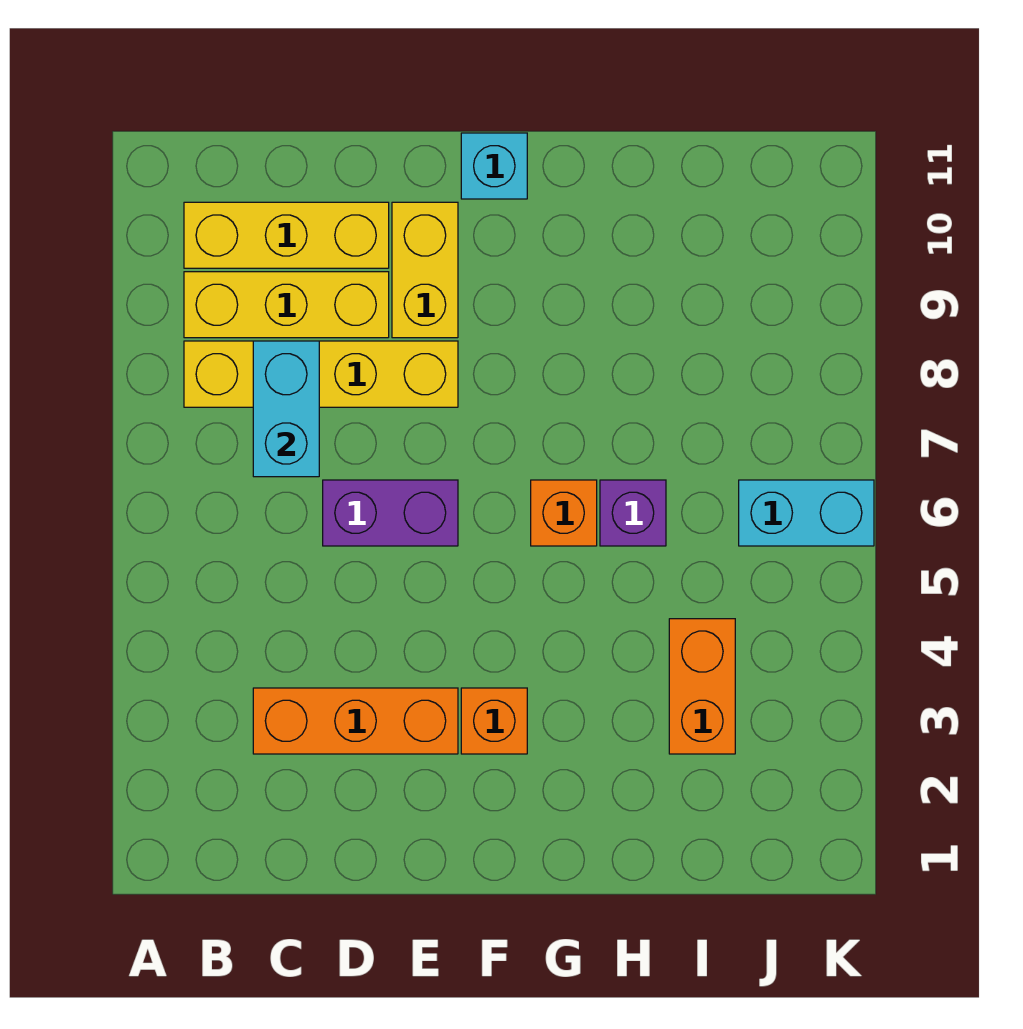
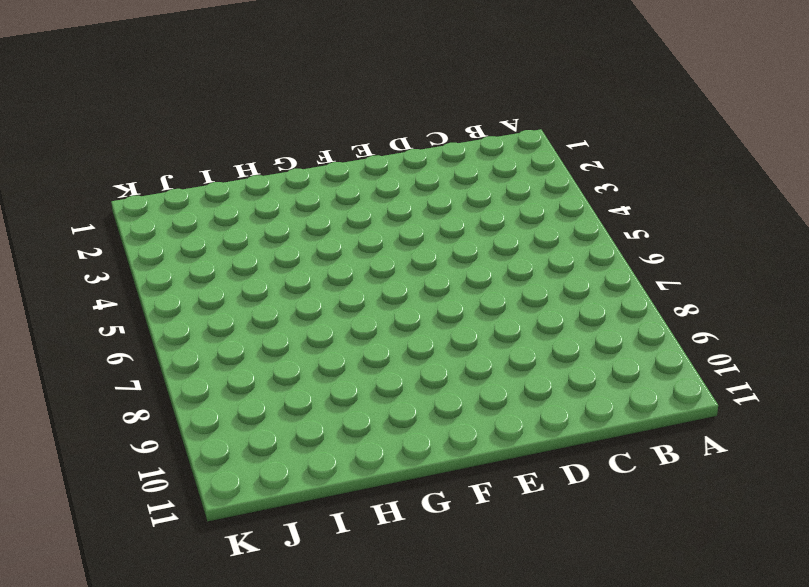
none -> yellow 1x4 brick [184,341,458,407]
none -> yellow 1x3 brick [184,272,389,338]
none -> yellow 1x3 brick [184,202,389,268]

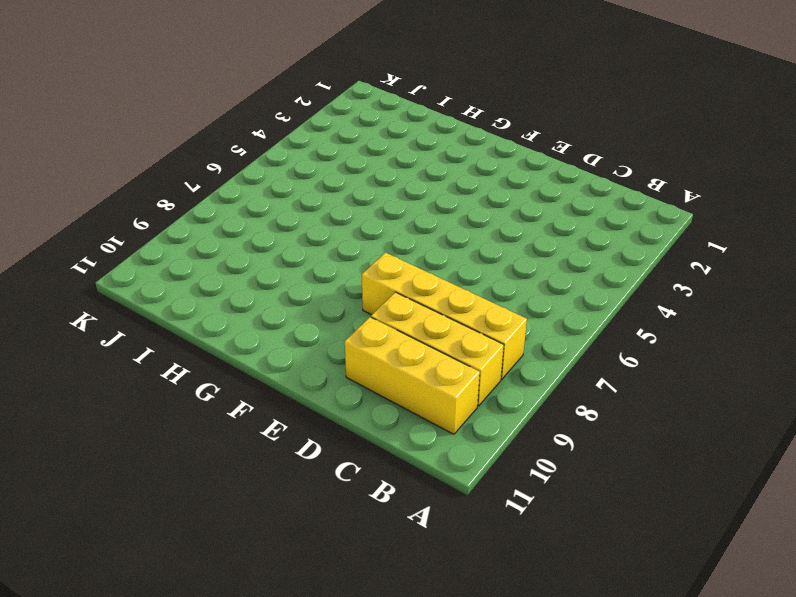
none -> orange 1x3 brick [253,688,458,754]
none -> purple 1x2 brick [323,480,458,546]
none -> yellow 1x2 brick [392,202,458,338]

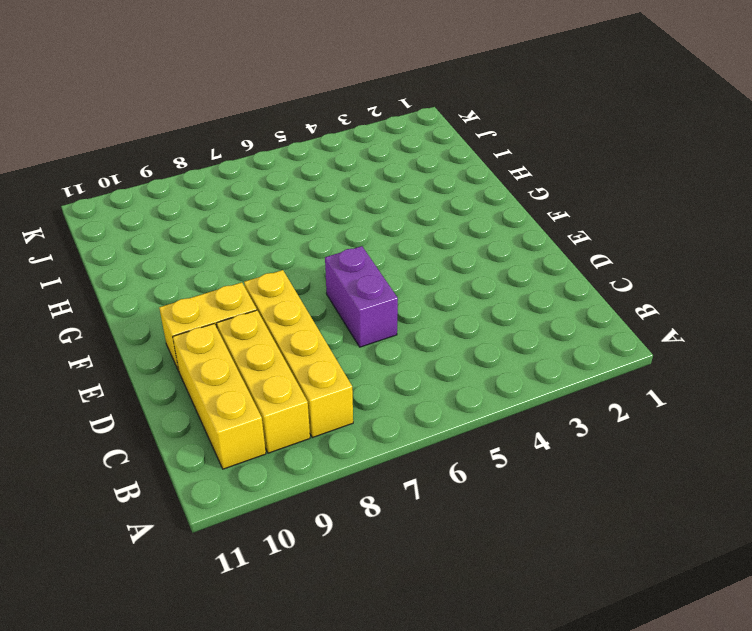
none -> orange 1x3 brick [253,688,458,754]
none -> orange 1x1 brick [461,688,527,754]
none -> cyan 1x1 brick [461,133,527,199]

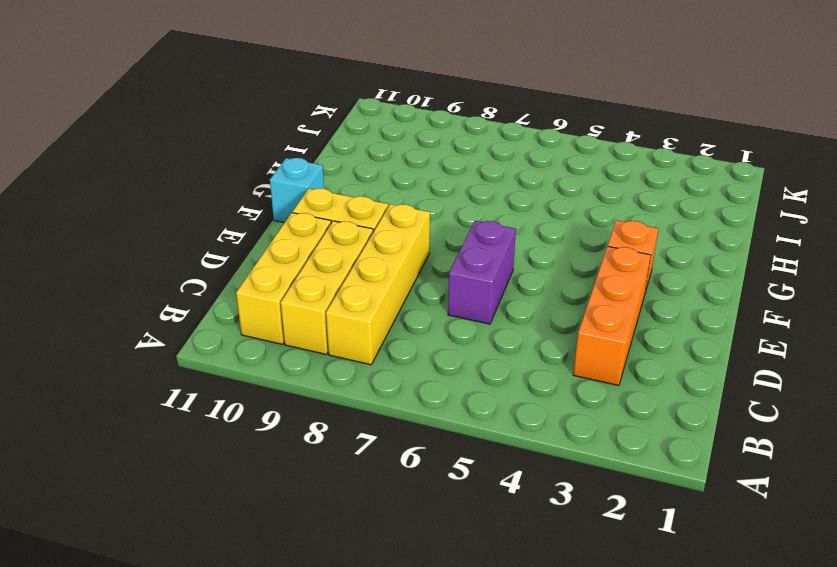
none -> orange 1x1 brick [531,480,597,546]
none -> purple 1x1 brick [600,480,666,546]
none -> orange 1x2 brick [669,619,735,754]

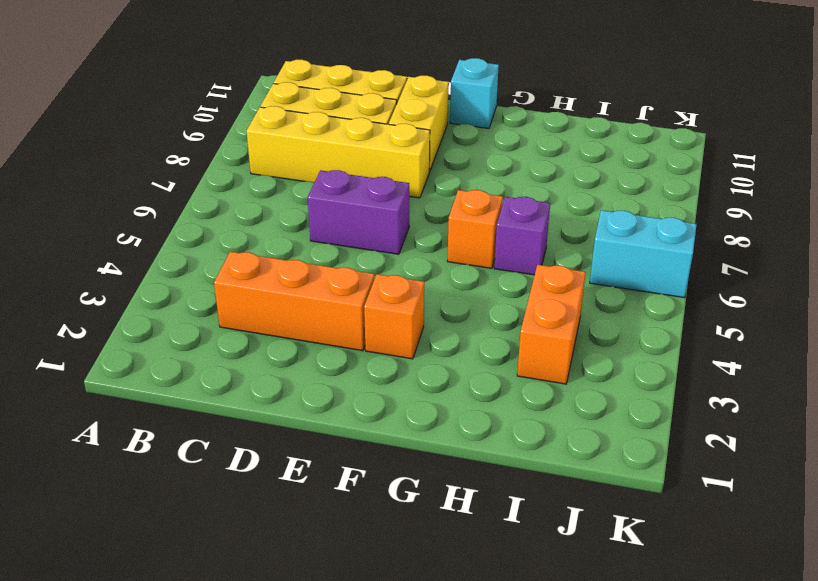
none -> cyan 1x2 brick [253,341,319,477]

